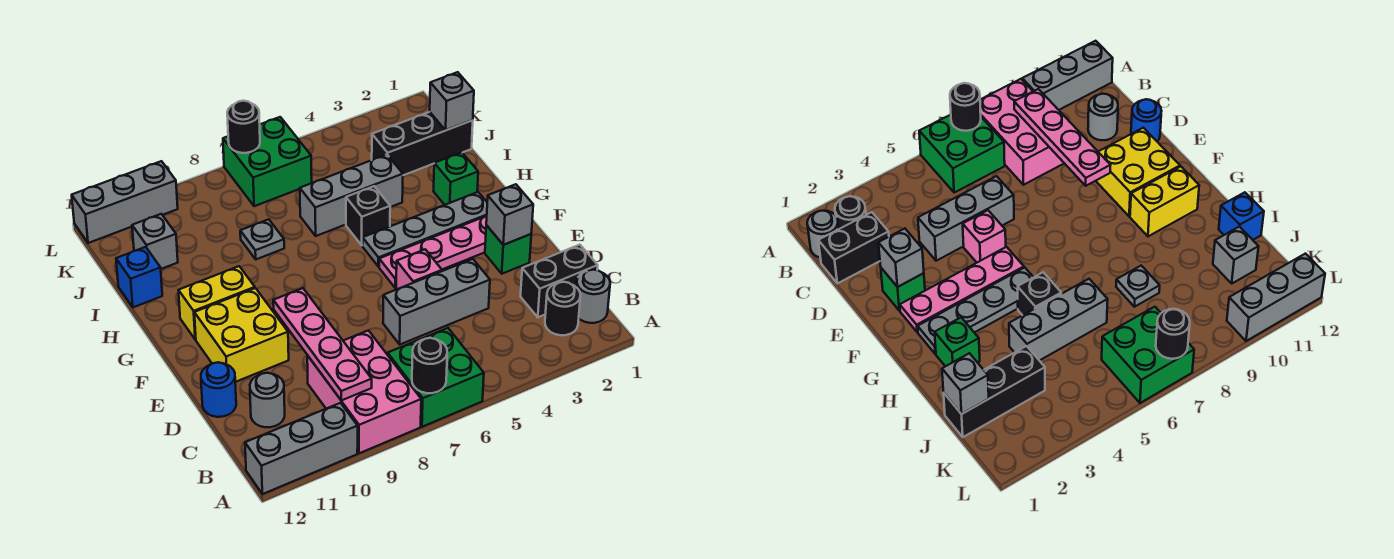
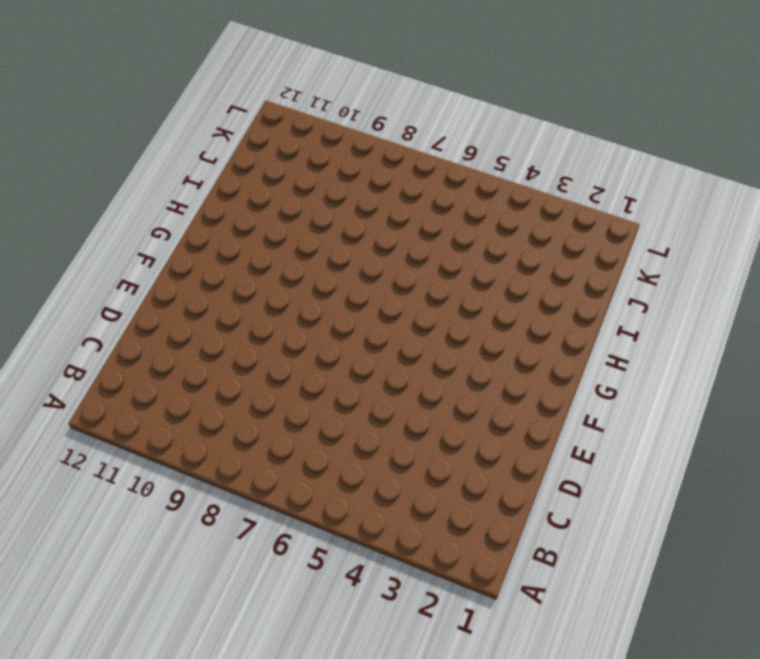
none -> green 2x2 brick [388,328,484,427]
none -> pink 2x3 brick [307,330,421,453]
none -> grey 1x3 brick [245,403,358,494]

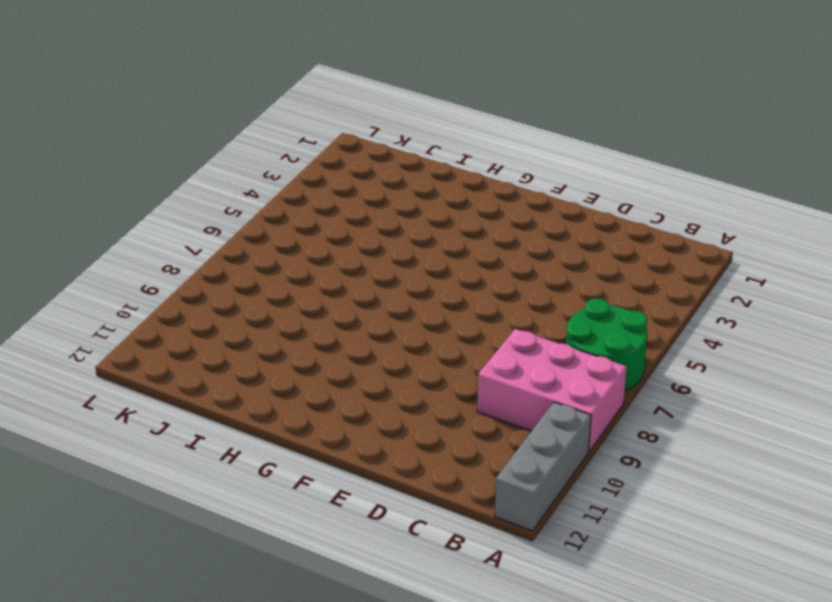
green 2x2 round brick [566,298,647,390] -> green 2x2 brick [388,328,484,427]
none -> grey 1x1 round brick [576,270,610,323]
none -> black 1x1 round brick [545,282,580,335]
none -> black 1x2 brick [521,245,598,317]

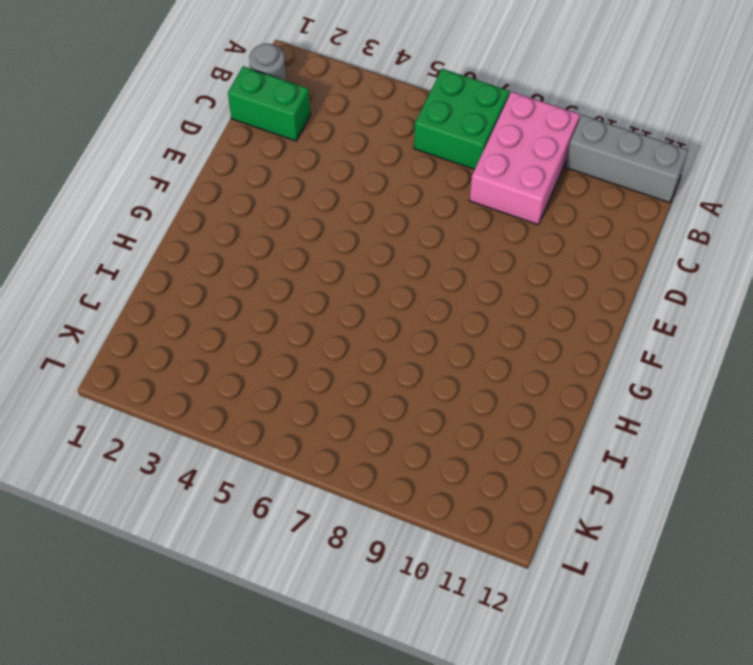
green 1x2 brick [228,66,310,141] -> black 1x2 brick [521,245,598,317]
none -> black 1x1 round brick [545,282,580,335]
none -> grey 1x1 round brick [250,373,285,427]
none -> grey 1x3 brick [383,259,490,344]

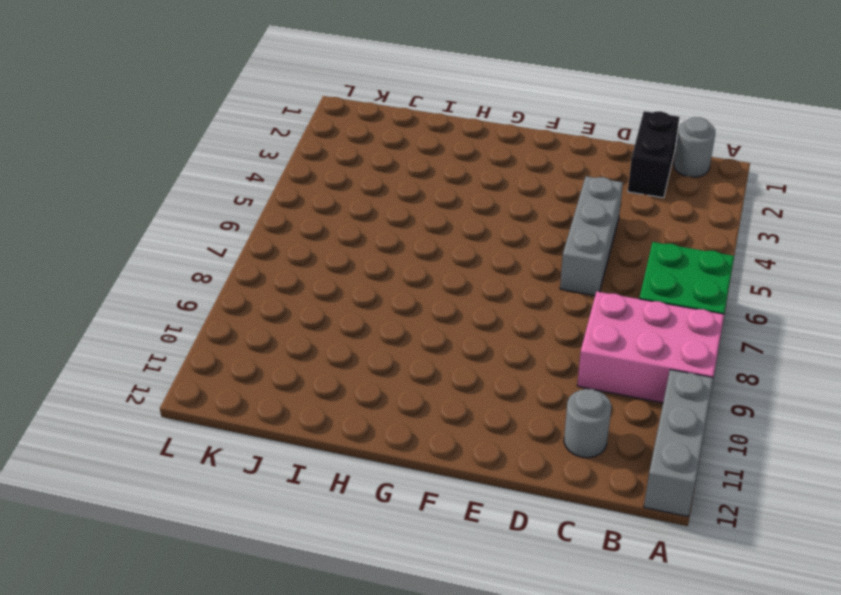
none -> black 1x1 round brick [545,282,580,335]
none -> blue 1x1 round brick [201,362,236,417]
none -> green 1x1 brick [485,225,531,274]

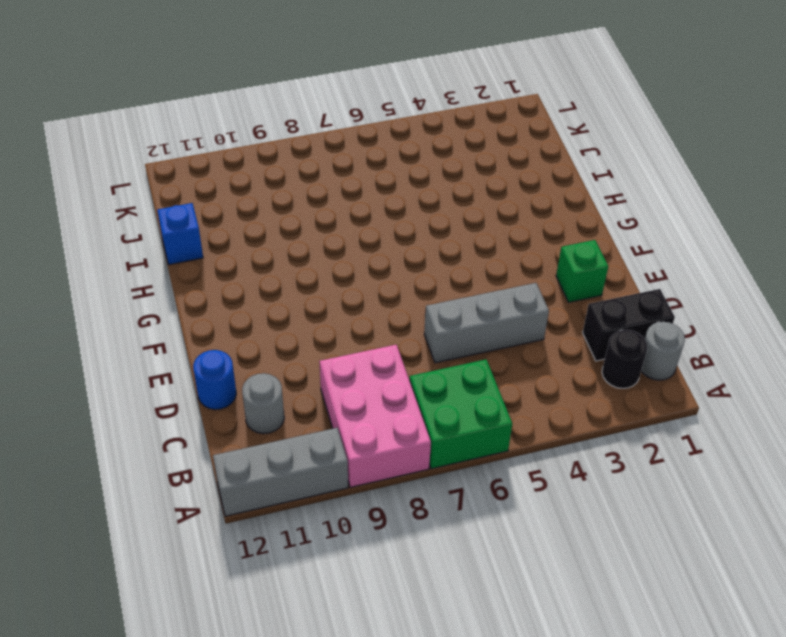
none -> pink 1x1 brick [396,249,442,289]
none -> yellow 2x2 brick [194,288,289,382]
none -> pink 1x4 plate [379,216,487,288]

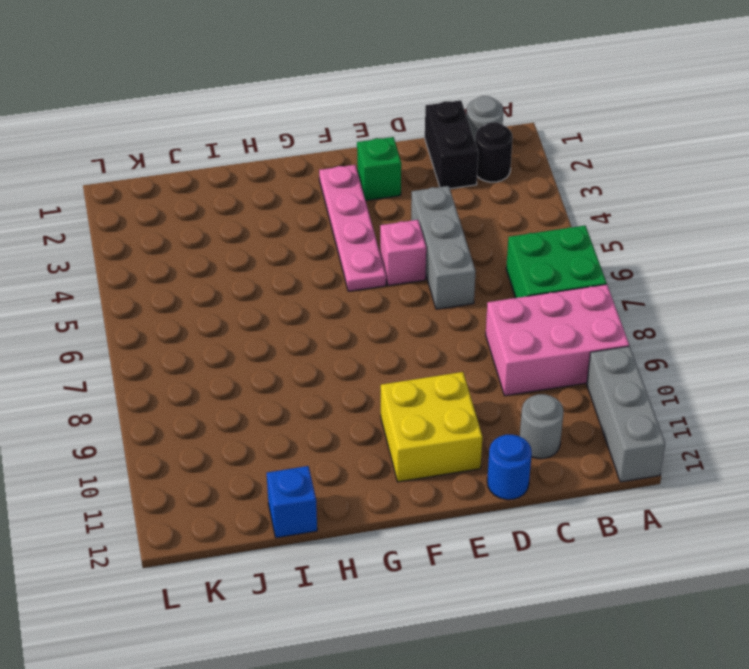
none -> grey 1x4 plate [363,192,487,267]
none -> yellow 1x2 brick [178,266,255,339]
none -> green 1x1 brick [434,152,478,205]

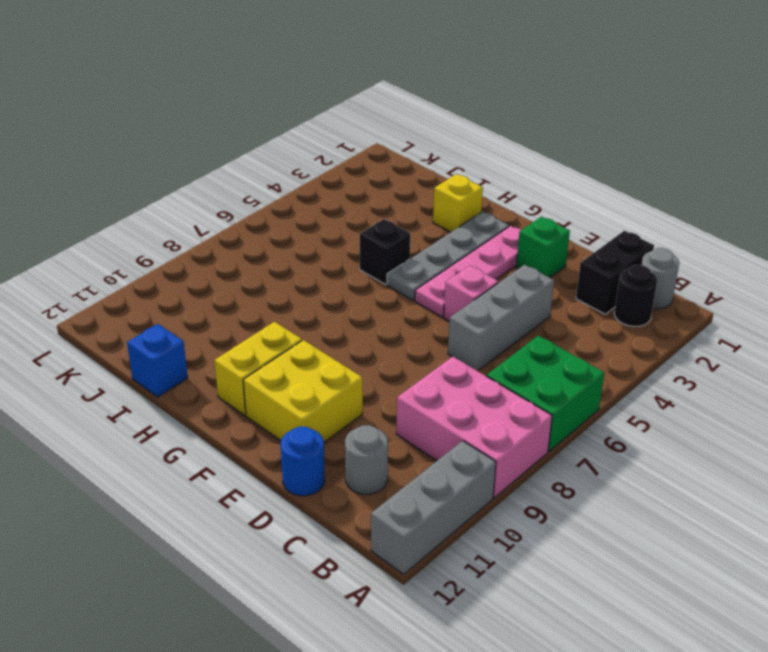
yellow 1x1 brick [433,174,483,232] -> green 1x1 brick [434,152,478,205]
none -> grey 1x3 brick [300,155,403,236]
none -> grey 1x1 plate [240,219,284,259]
none -> black 1x3 brick [372,112,473,175]

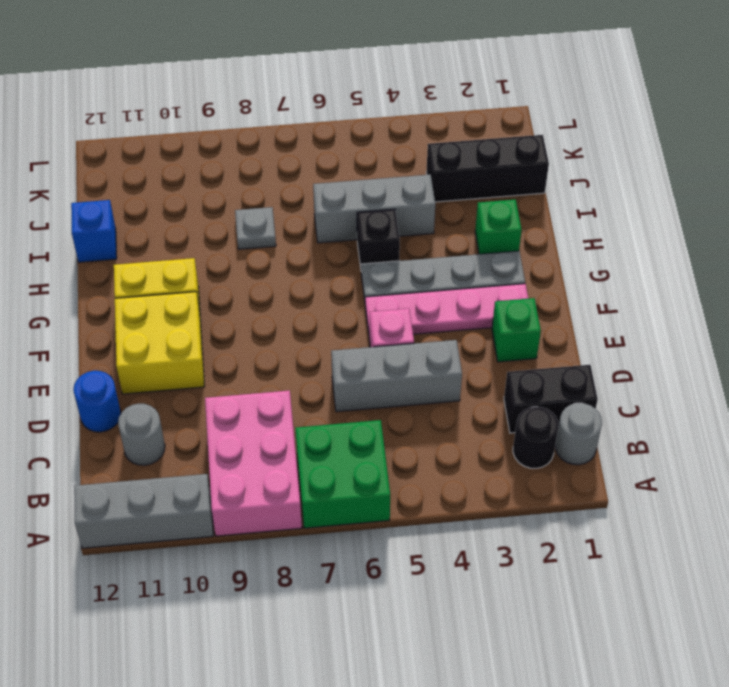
none -> grey 1x1 brick [132,214,178,269]
none -> green 2x2 brick [223,117,312,206]
none -> grey 1x3 brick [72,161,178,243]

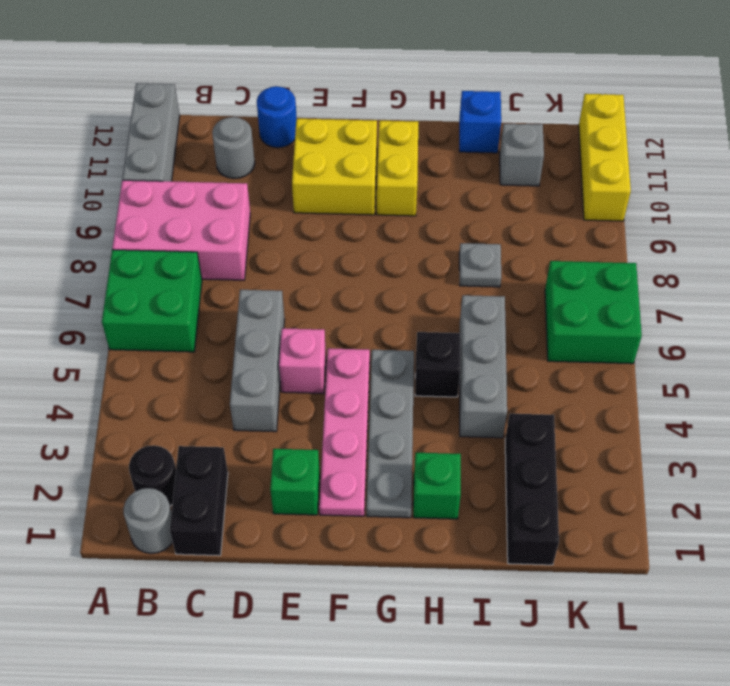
yellow 1x3 brick [579,94,631,221] -> grey 1x3 brick [72,161,178,243]
none -> black 1x1 round brick [412,338,447,393]
none -> pink 1x4 plate [273,288,372,400]
none -> grey 1x1 brick [486,184,533,245]

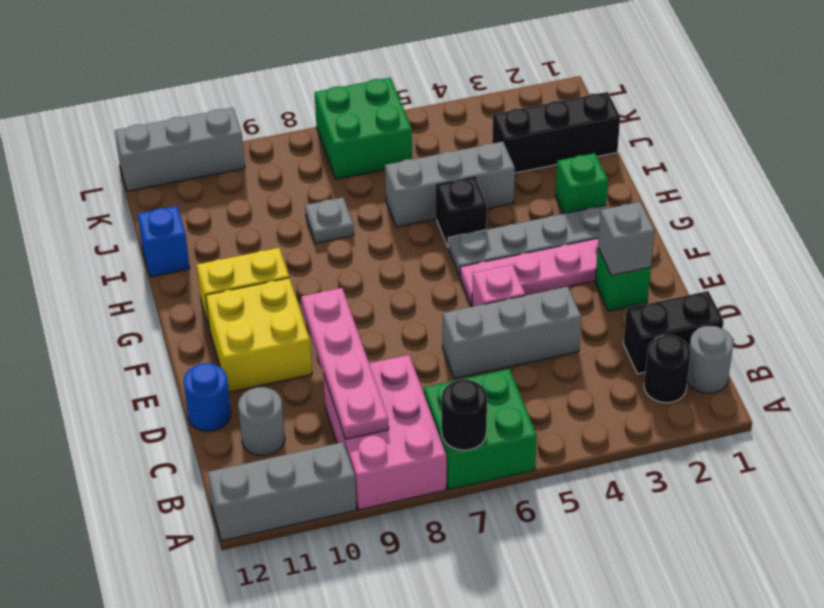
none -> grey 1x1 brick [132,214,178,269]
none -> grey 1x1 brick [430,72,474,130]
none -> black 1x1 round brick [227,101,260,153]

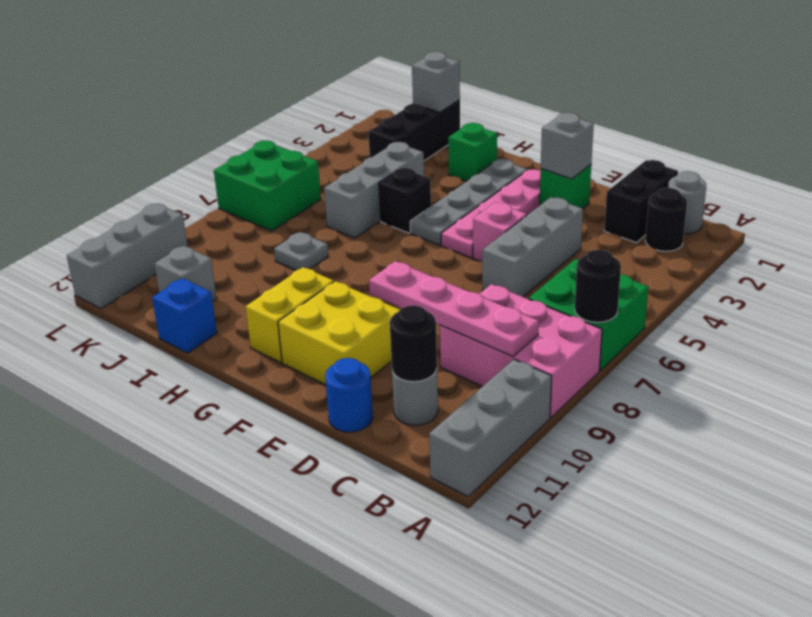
black 1x1 round brick [390,305,437,382] -> black 1x1 round brick moved to [227,101,260,153]

